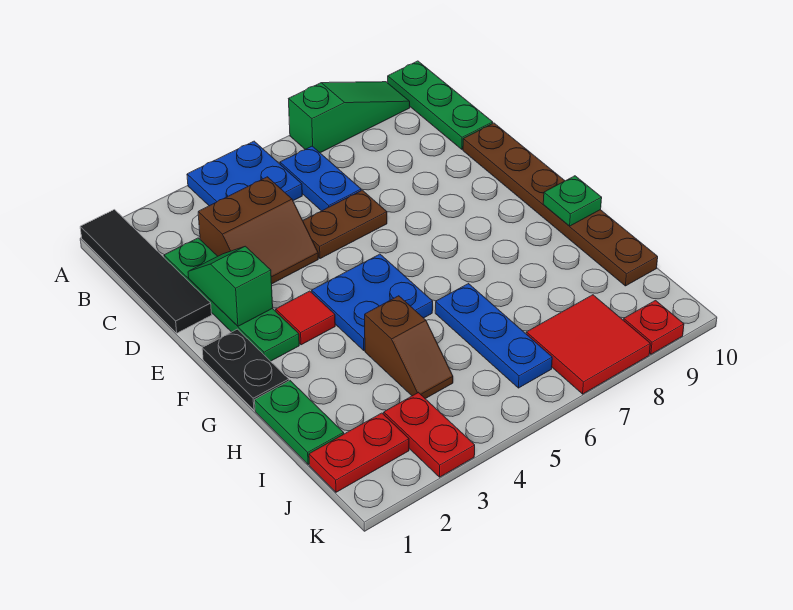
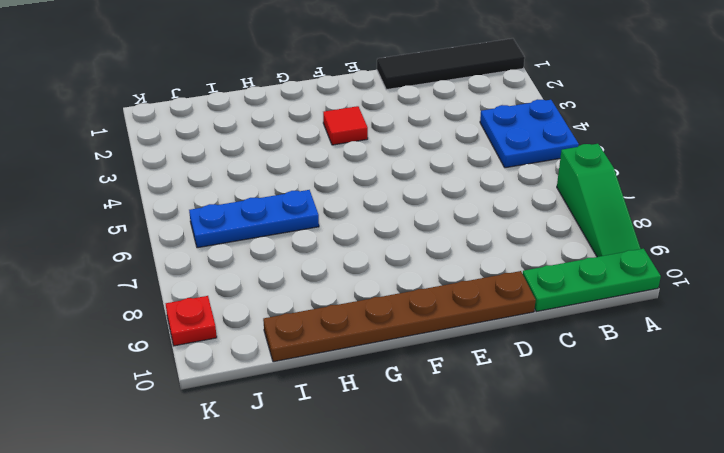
none -> blue 1x2 plate [280,146,361,211]
none -> green 1x4 plate [164,238,299,361]
none -> brown 2x2 slope [198,177,318,284]

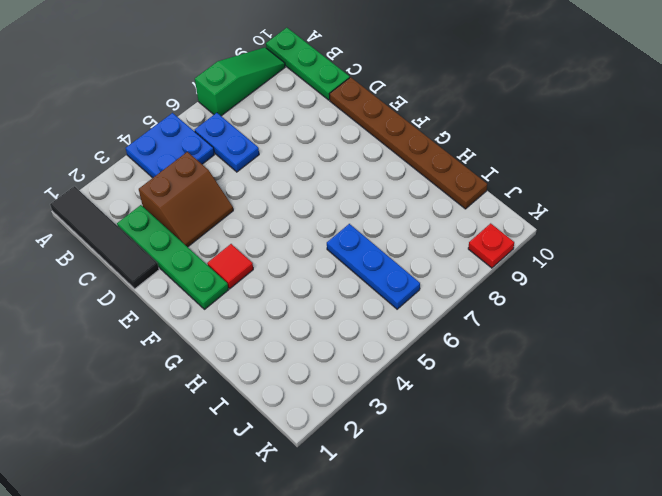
none -> brown 1x2 plate [303,190,387,259]
none -> black 1x2 plate [202,329,289,410]
none -> blue 2x2 plate [312,254,433,350]

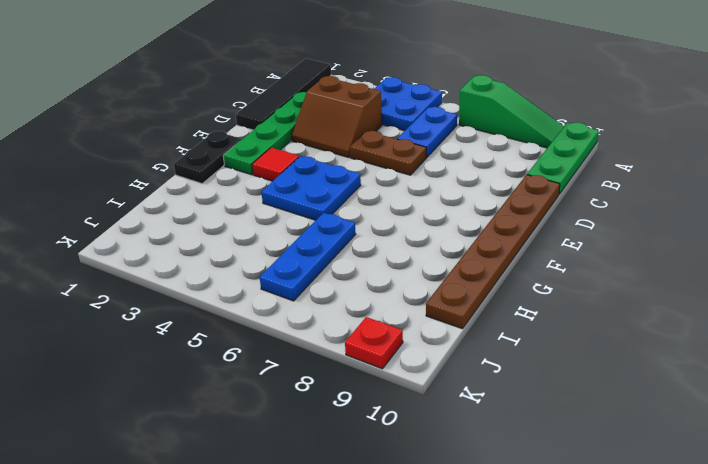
none -> green 1x2 plate [255,381,344,465]
none -> brown 1x2 slope [365,296,453,399]
none -> red 1x2 plate [309,413,409,492]

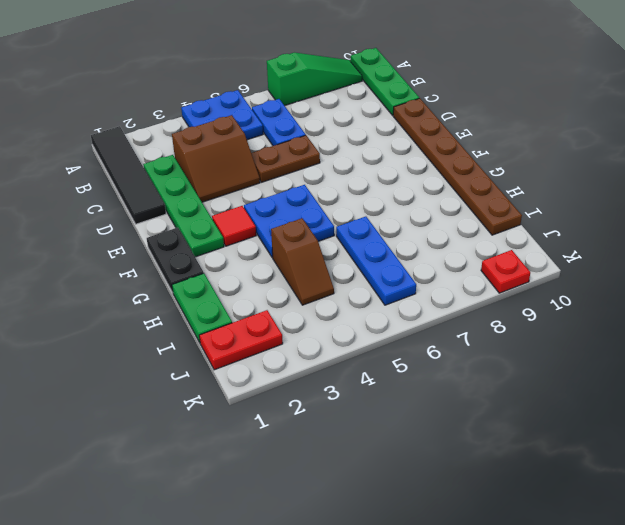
none -> red 1x2 plate [384,393,475,477]
none -> red 2x2 tile [526,295,650,394]
none -> green 1x2 slope [188,246,273,326]

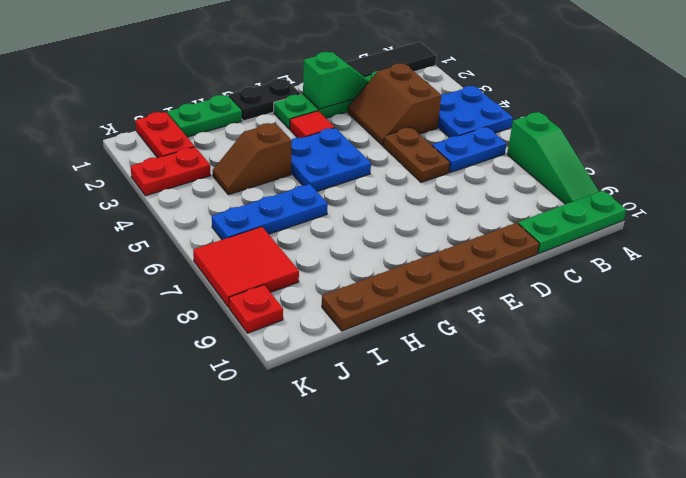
none -> green 1x1 plate [543,176,602,226]

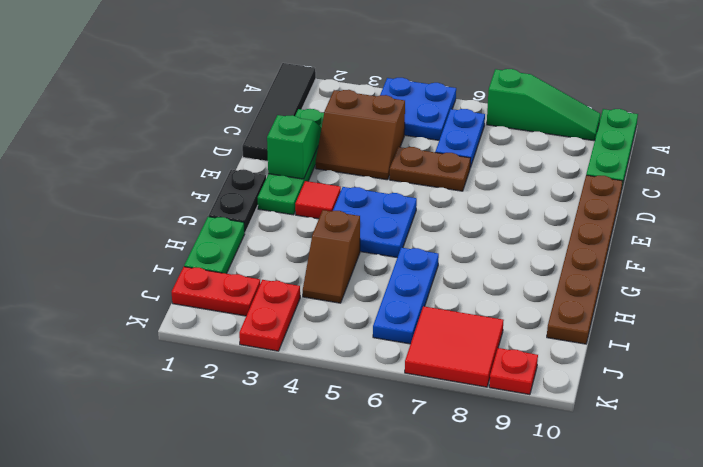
none -> green 1x1 plate [543,176,602,226]

